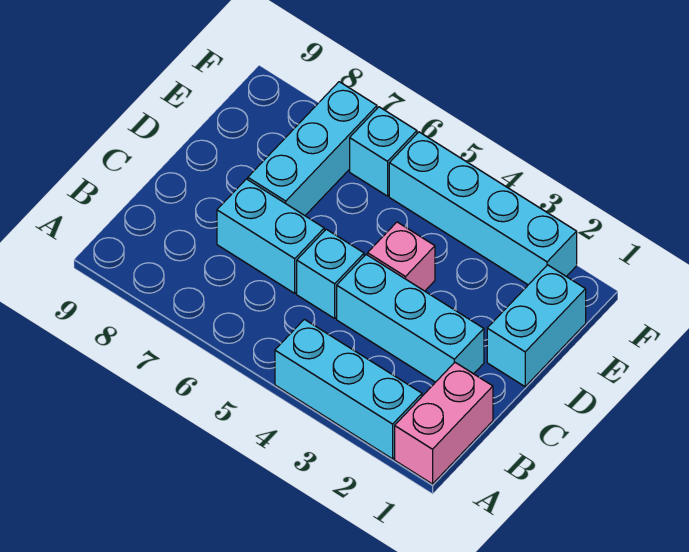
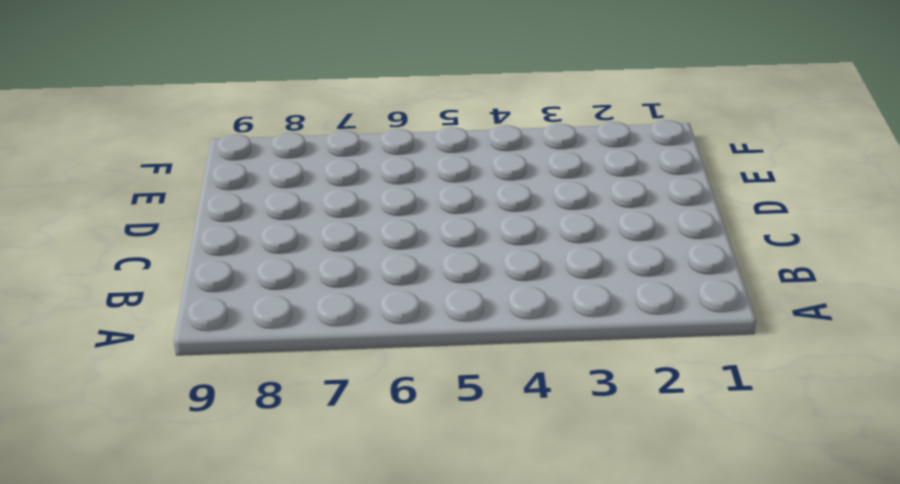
none -> pink 1x2 brick [395,362,493,484]
none -> cyan 1x3 brick [275,319,422,459]

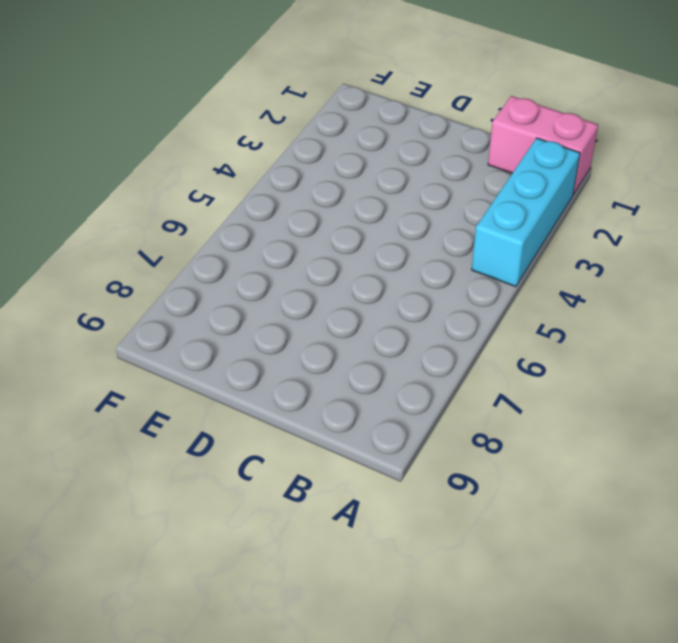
none -> cyan 1x3 brick [337,255,484,382]
none -> cyan 1x1 brick [297,229,364,318]

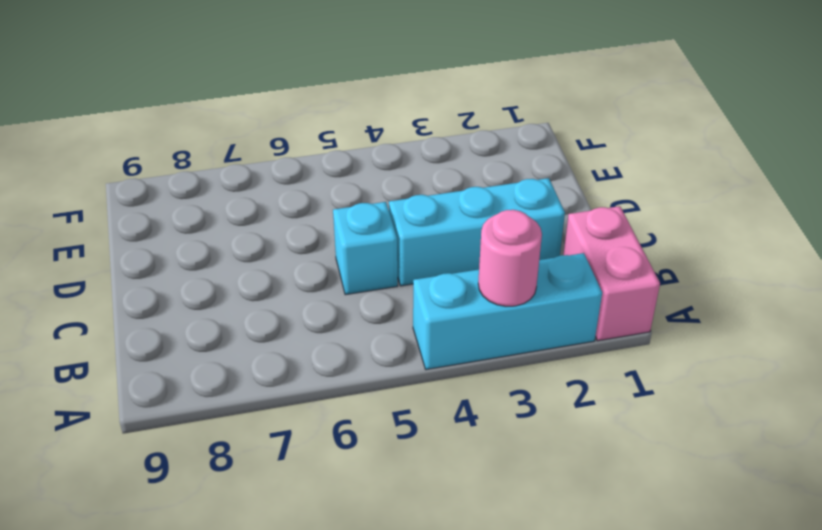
pink 1x1 round brick [478,210,542,306] -> none
none -> cyan 1x2 brick [217,179,324,293]
none -> cyan 1x2 brick [487,265,586,387]

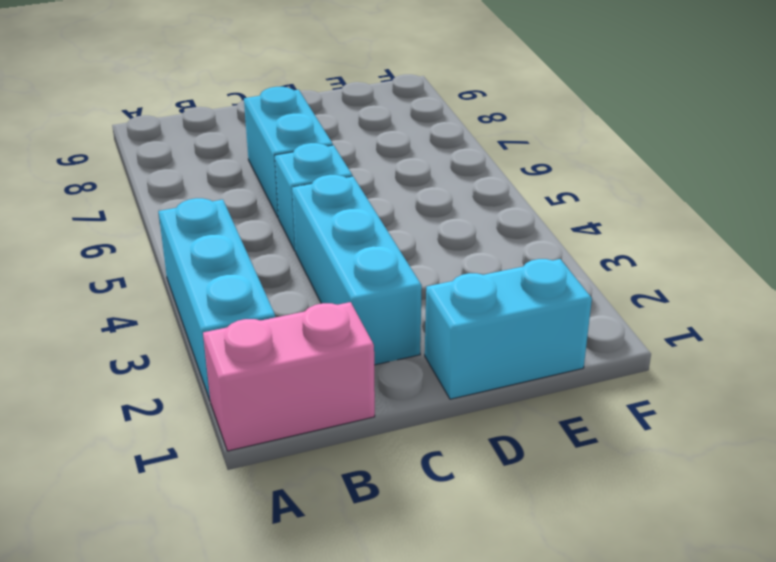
none -> pink 1x1 brick [368,222,435,291]
none -> cyan 1x3 brick [248,82,377,215]

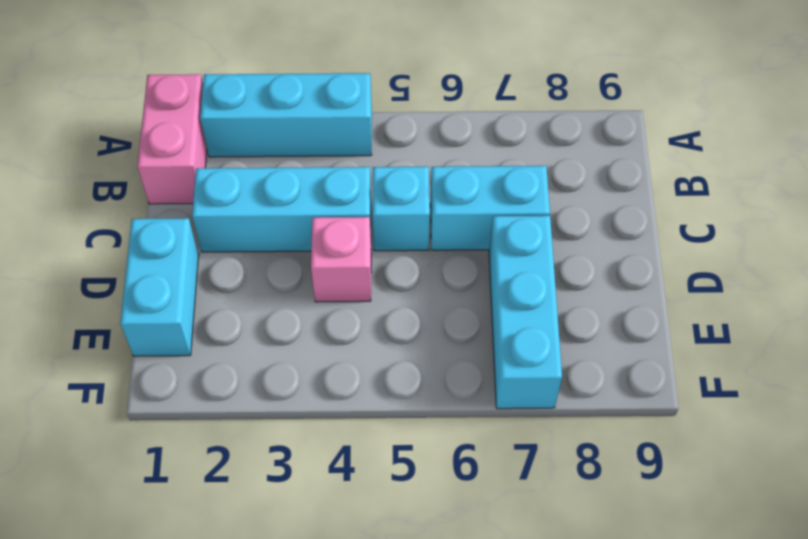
none -> cyan 1x4 brick [389,132,577,285]
none -> cyan 1x1 brick [350,107,417,196]

